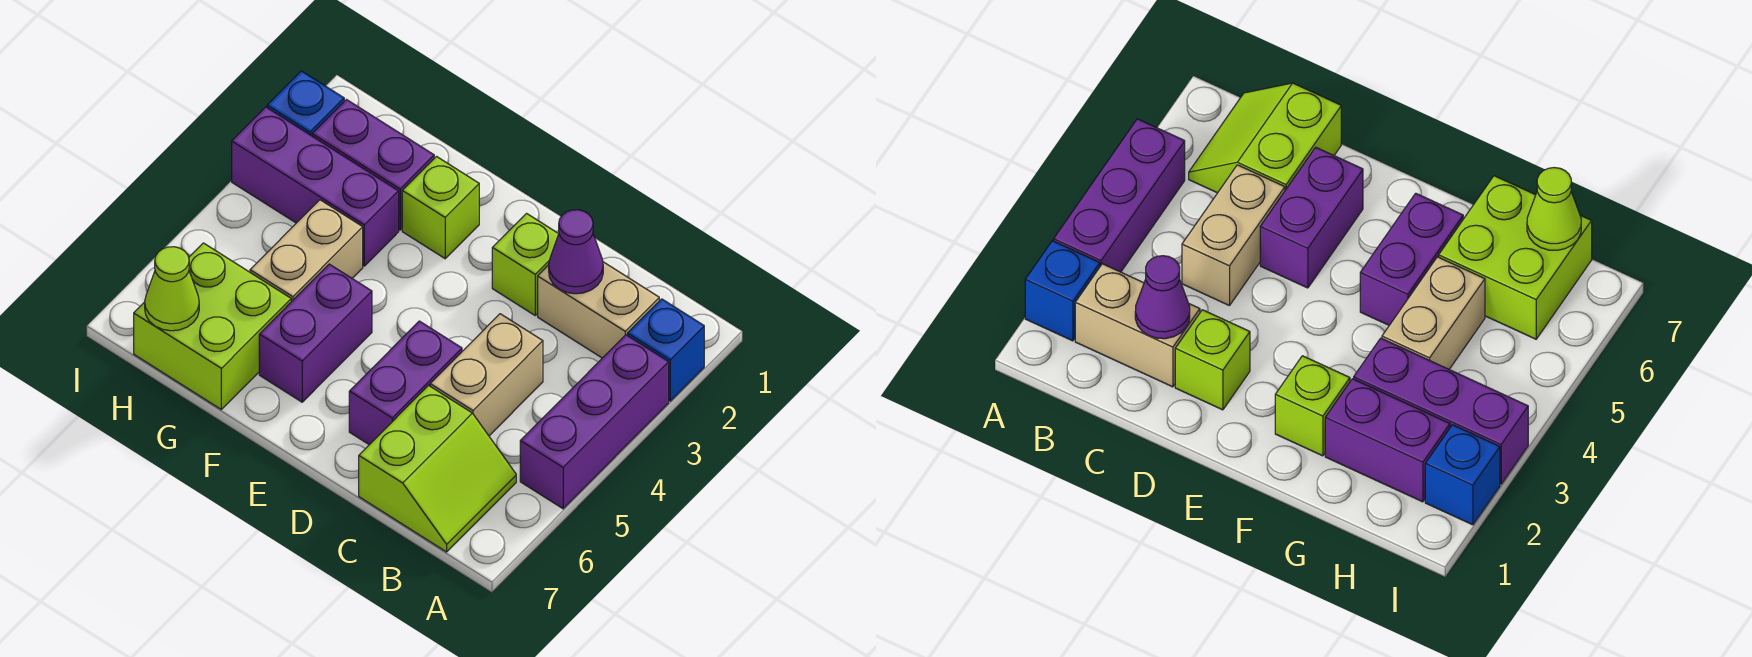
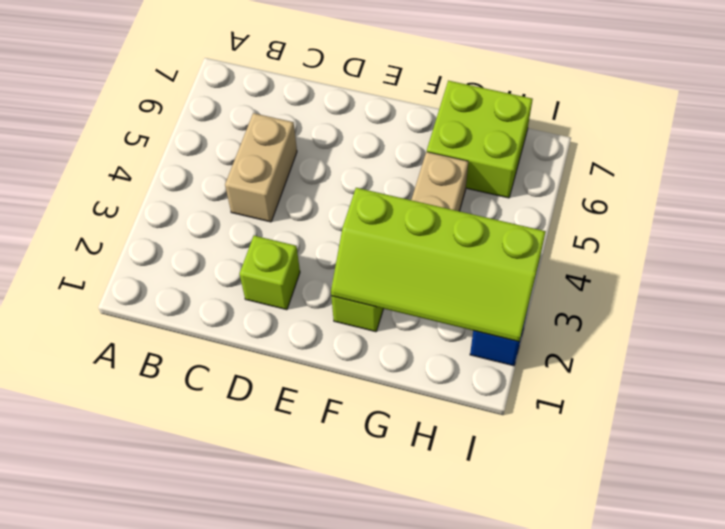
lime 2x4 slope [331,188,546,342] -> none
none -> blue 1x1 brick [628,299,704,401]
none -> purple 1x3 brick [520,335,669,509]
none -> tan 1x2 brick [538,262,659,358]

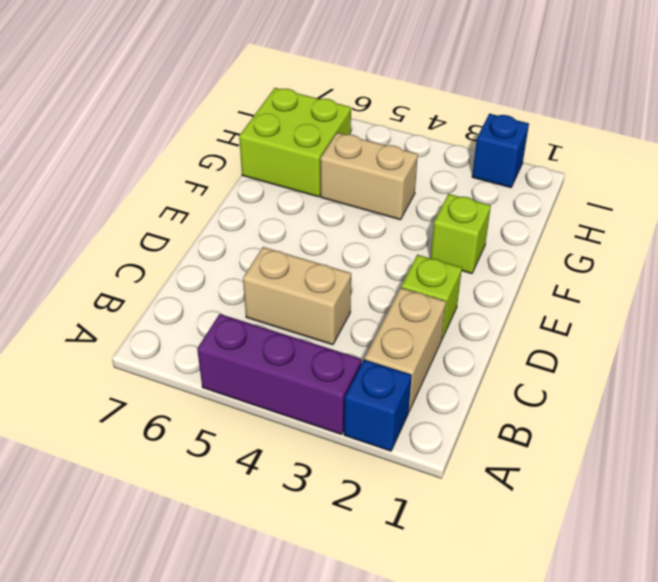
none -> lime 2x2 slope [359,386,516,552]
none -> purple 1x2 brick [349,321,462,445]
none -> purple 1x2 brick [259,264,372,402]

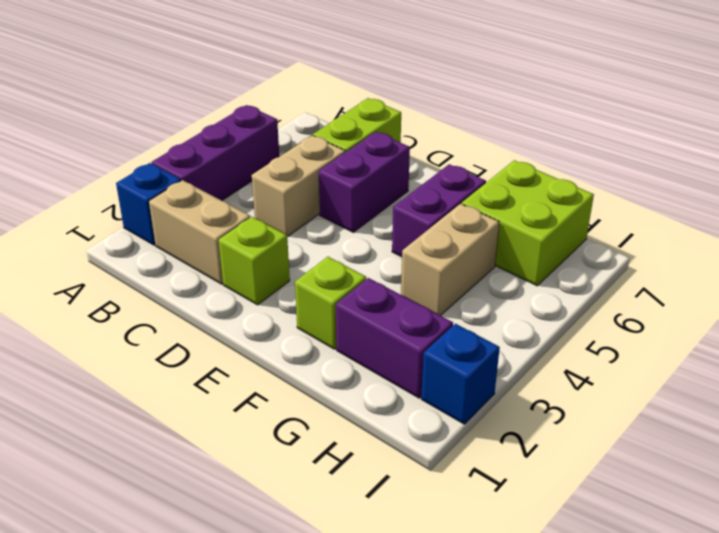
none -> purple 1x3 brick [232,107,399,266]
none -> purple 1x1 cone [549,210,603,294]
none -> lime 1x1 cone [145,247,199,331]

